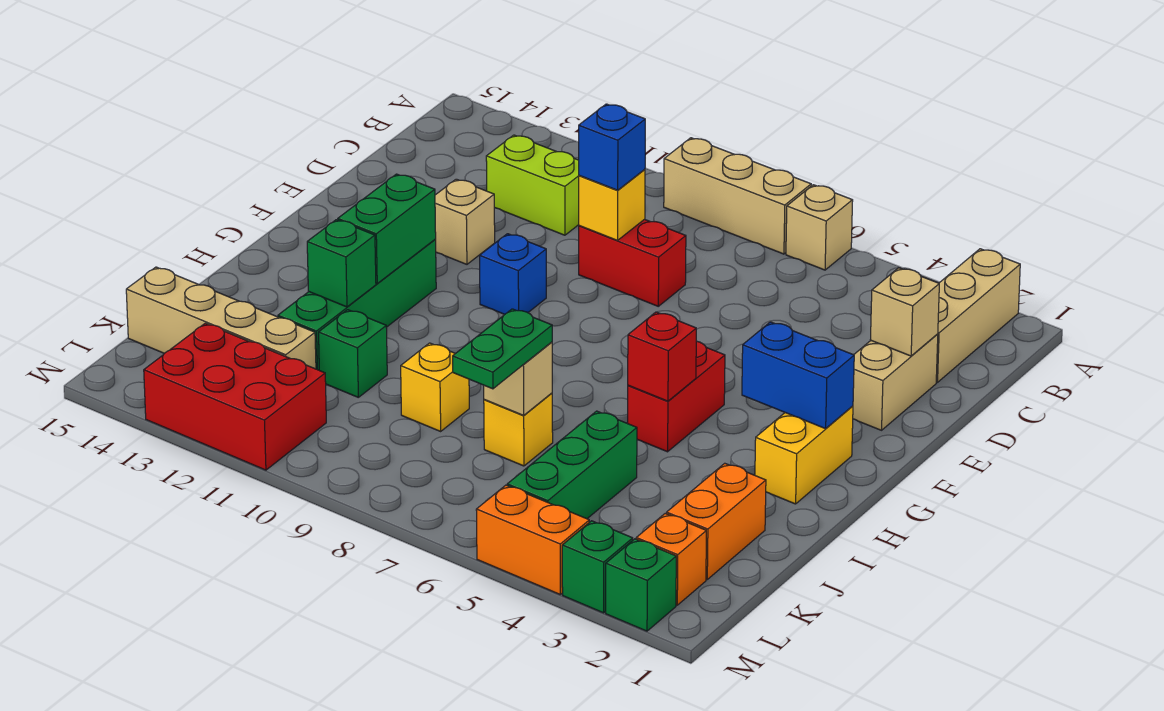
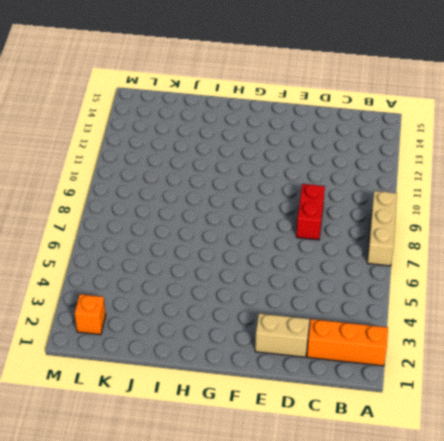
orange 1x3 brick [307,319,388,366] -> tan 1x3 brick [936,249,1020,382]
none -> tan 1x1 brick [786,185,853,270]
none -> lime 1x2 brick [486,135,579,235]
none -> tan 1x1 brick [435,179,495,264]
none -> blue 1x1 brick [480,234,546,315]

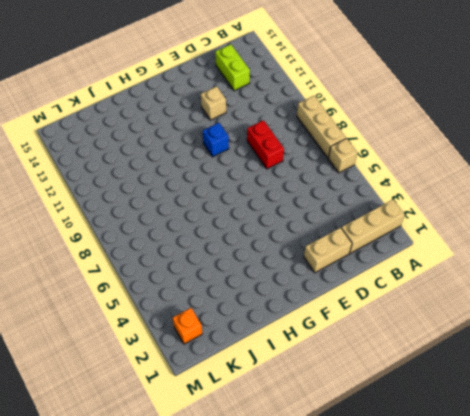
lime 1x2 brick [215,44,250,91] -> lime 1x2 brick moved to [486,135,579,235]
none -> yellow 1x2 brick [755,406,853,504]
none -> red 1x2 brick [628,341,725,452]
none -> green 1x4 brick [278,240,436,370]
none -> orange 1x2 brick [667,463,766,579]

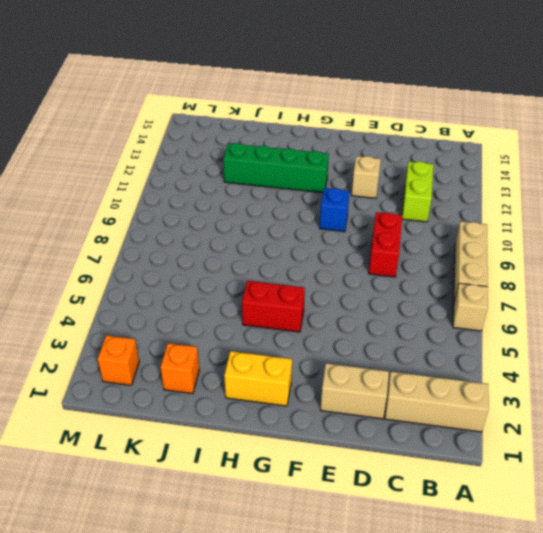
orange 1x1 brick [160,343,199,394] -> orange 1x2 brick [667,463,766,579]
none -> green 1x3 brick [507,411,637,519]
none -> yellow 1x1 brick [484,393,553,466]
none -> yellow 1x1 brick [401,343,469,431]
none -> green 1x1 brick [319,310,387,397]

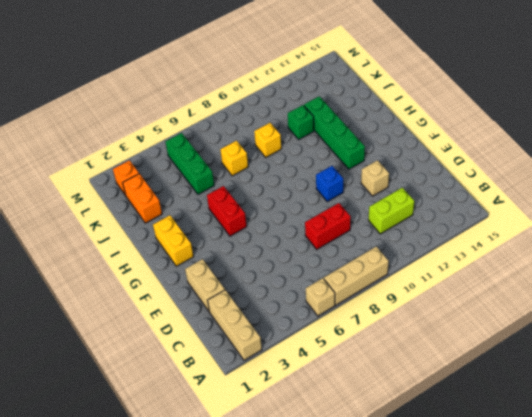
none -> tan 1x4 brick [126,267,316,369]
none -> red 2x3 brick [144,323,326,470]
none -> green 1x1 brick [606,539,676,631]
none -> green 1x1 brick [562,521,633,613]

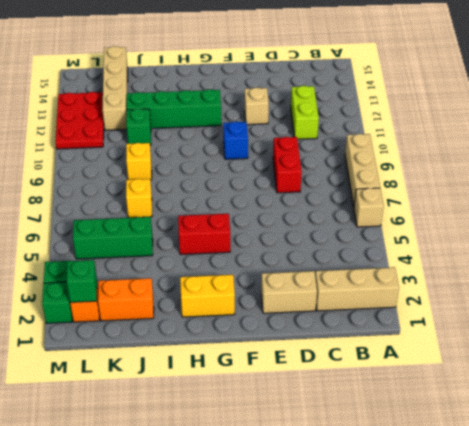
green 1x1 brick [67,260,97,302] -> green 1x1 brick moved to [307,220,376,307]
red 2x3 plate [56,92,104,149] -> red 2x3 brick [144,323,326,470]
none -> orange 1x2 brick [476,485,589,594]
none -> tan 1x1 brick [870,268,939,356]
none -> yellow 1x1 brick [579,169,645,240]
none -> blue 1x2 brick [742,322,854,429]

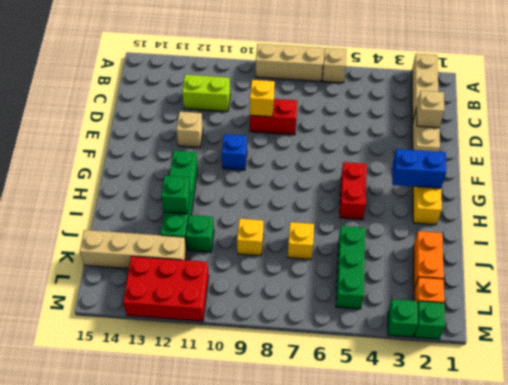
none -> orange 1x2 brick [476,485,589,594]
none -> green 1x2 brick [338,174,436,283]
none -> red 1x1 brick [628,312,696,401]
none -> tan 1x1 brick [484,342,552,415]

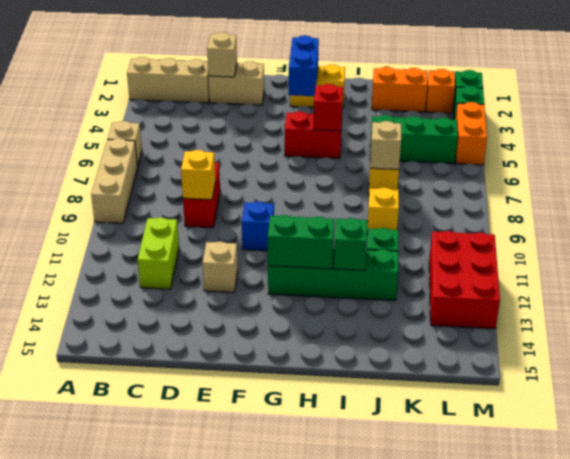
none -> tan 1x4 brick [126,267,316,369]
none -> blue 1x1 brick [579,104,645,190]
none -> green 1x2 plate [453,309,552,389]

